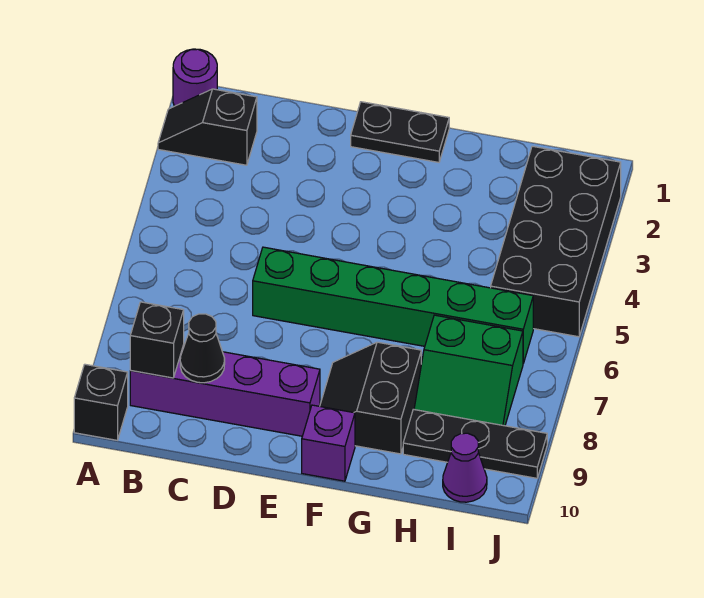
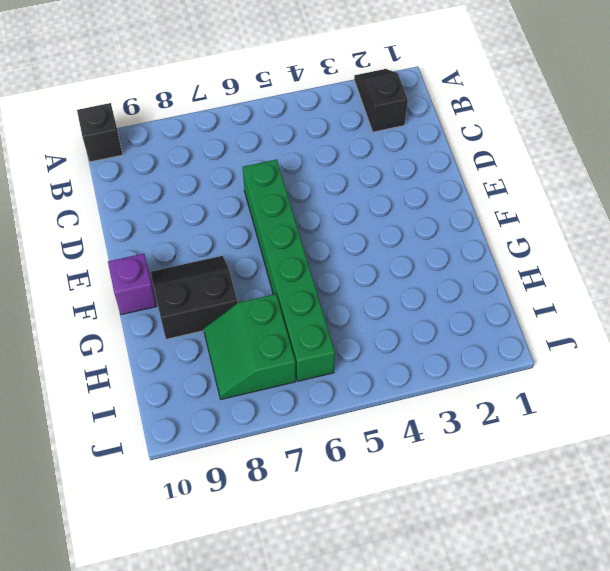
none -> purple 1x1 round brick [173,49,217,106]
none -> purple 1x4 brick [130,345,320,436]
none -> black 1x2 plate [351,102,449,162]

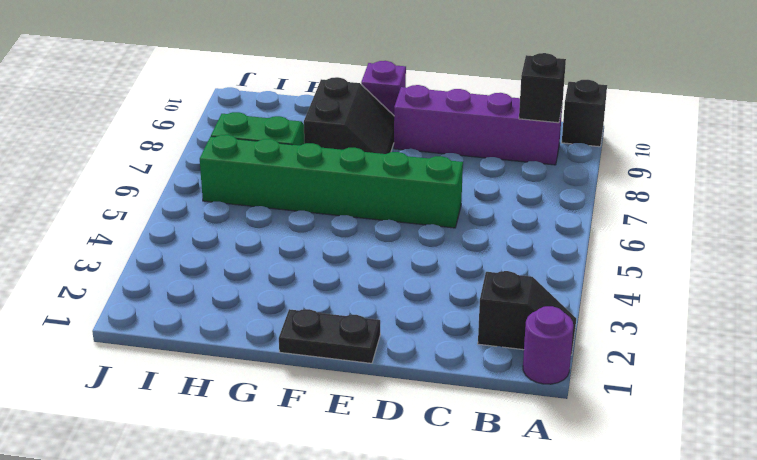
none -> black 1x3 plate [403,409,547,478]
none -> black 2x4 brick [491,146,621,337]
none -> purple 1x1 cone [443,433,487,502]

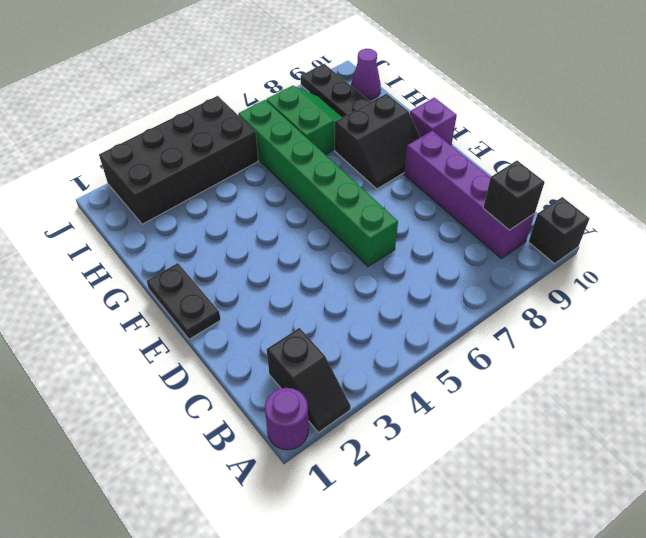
none -> black 1x1 cone [180,314,225,383]

